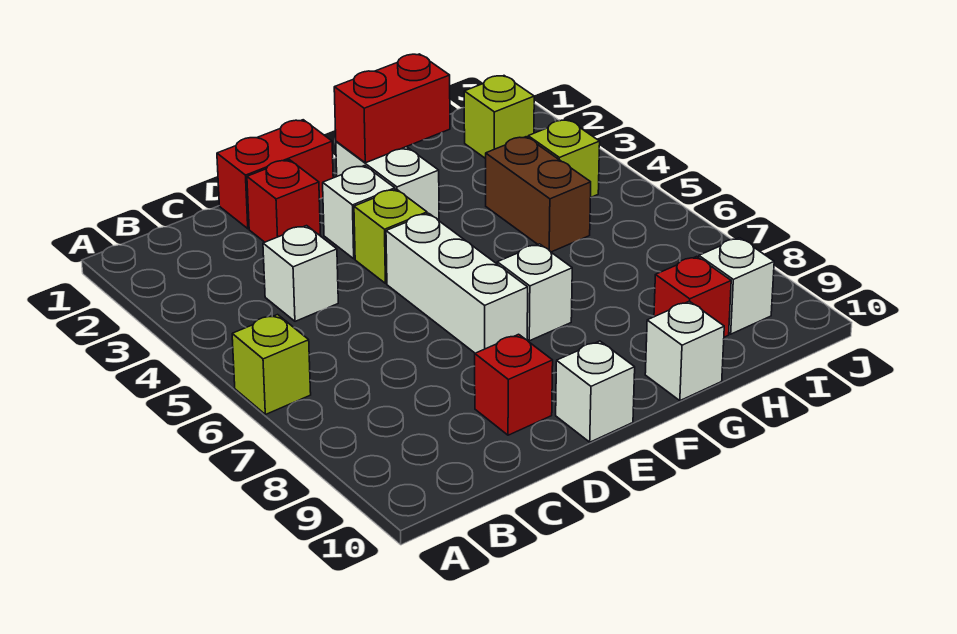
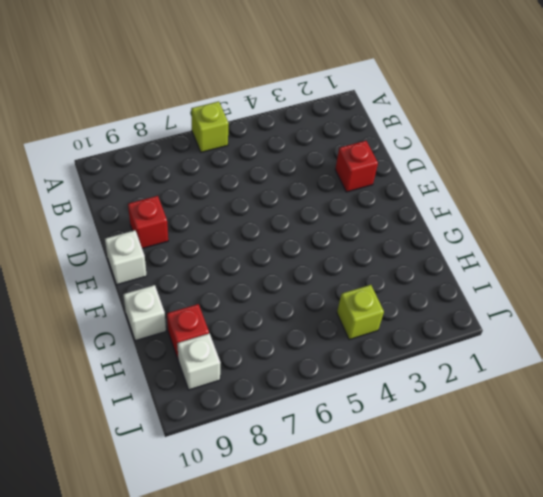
none -> white 1x1 brick [263,226,338,321]
none -> red 1x2 brick [217,120,333,229]
none -> white 1x1 brick [323,166,395,259]

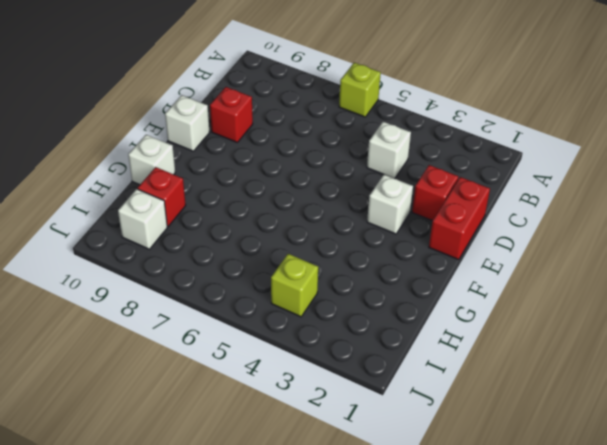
none -> lime 1x1 brick [354,189,427,284]
none -> white 1x3 brick [386,213,528,353]
none -> white 1x2 brick [336,141,439,221]

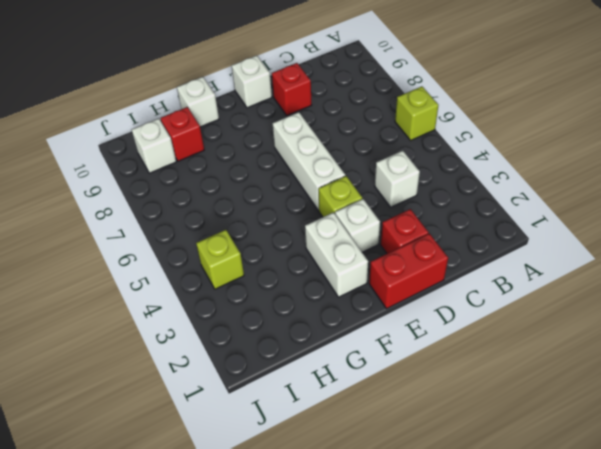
none -> white 1x1 brick [497,244,572,341]
none -> brown 1x2 brick [486,137,591,252]
none -> lime 1x1 brick [464,76,534,159]

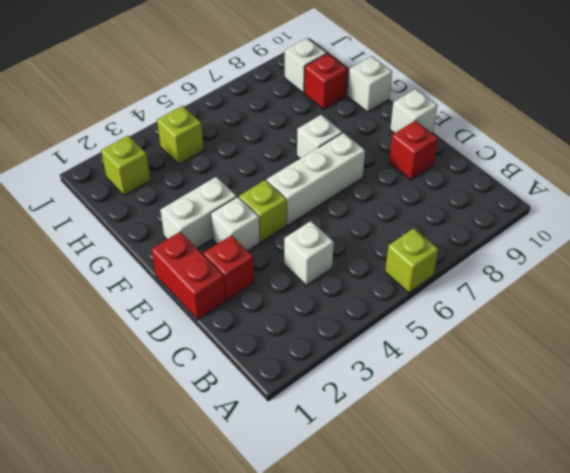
none -> brown 1x2 brick [486,137,591,252]
none -> red 1x2 brick [334,54,450,163]

